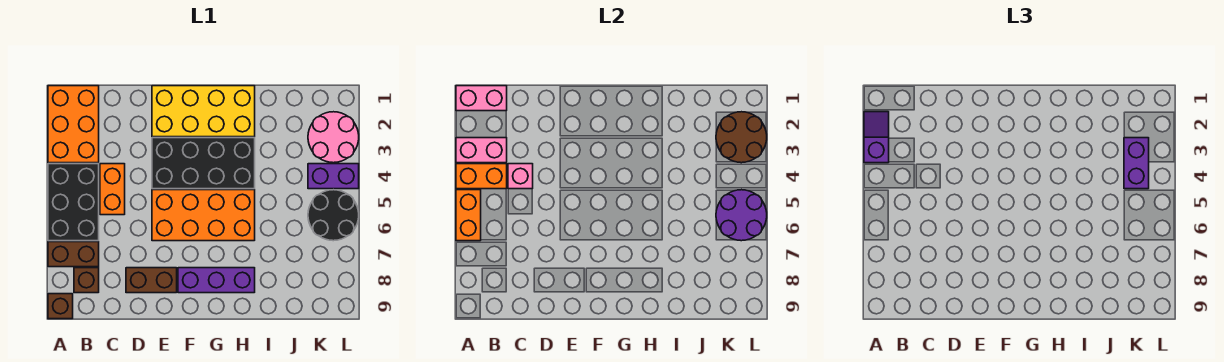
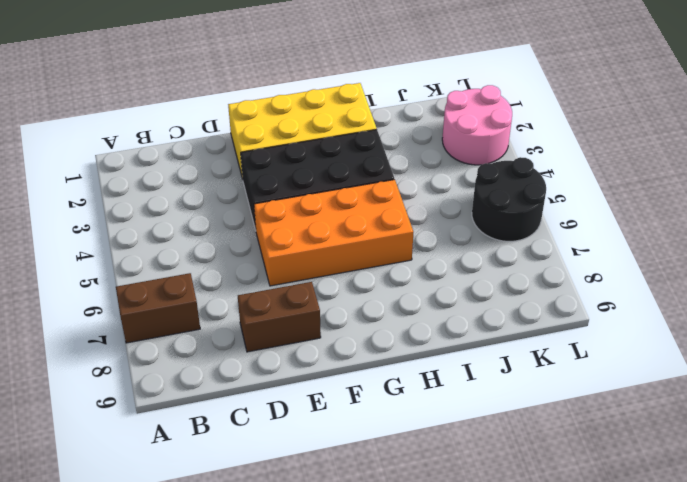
none -> orange 2x3 brick [48,86,99,163]
none -> black 2x3 brick [48,164,99,241]
none -> brown 1x1 brick [48,294,73,319]

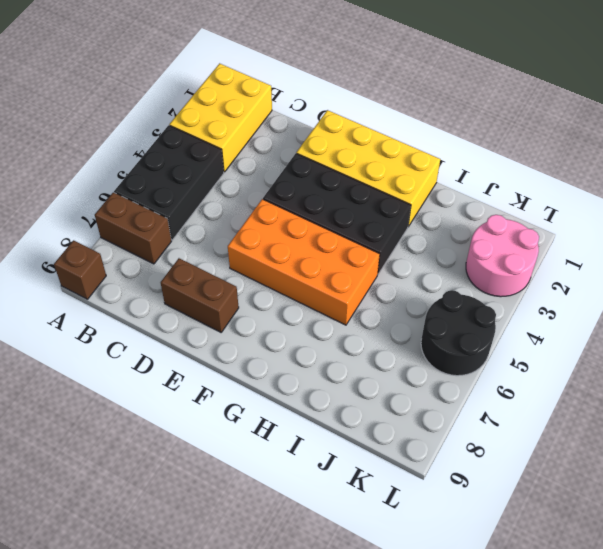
yellow 2x3 brick [169,63,272,172] -> orange 2x3 brick [48,86,99,163]
none -> brown 1x1 brick [74,268,99,293]
none -> orange 1x2 brick [100,164,125,215]
none -> purple 1x3 brick [178,268,255,293]

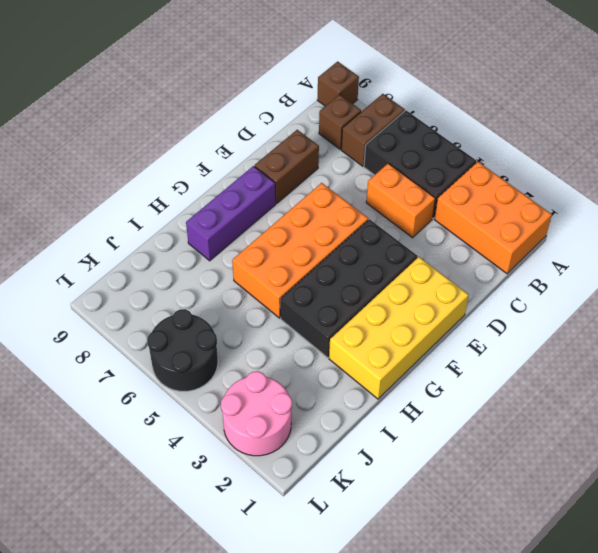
none -> purple 1x2 brick [308,164,359,189]
none -> pink 1x2 brick [456,86,507,111]
none -> pink 1x2 brick [456,138,507,163]

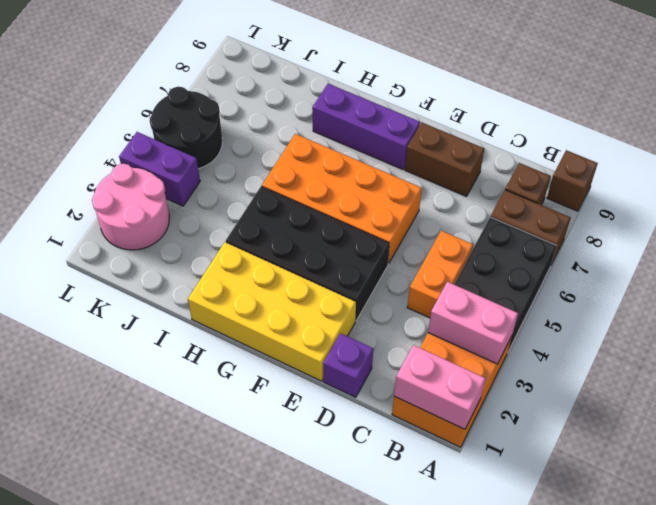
purple 1x1 brick [323,333,373,397] -> none
none -> orange 1x2 brick [456,164,507,189]
none -> orange 1x2 brick [456,190,481,241]
none -> pink 1x1 brick [508,164,533,189]

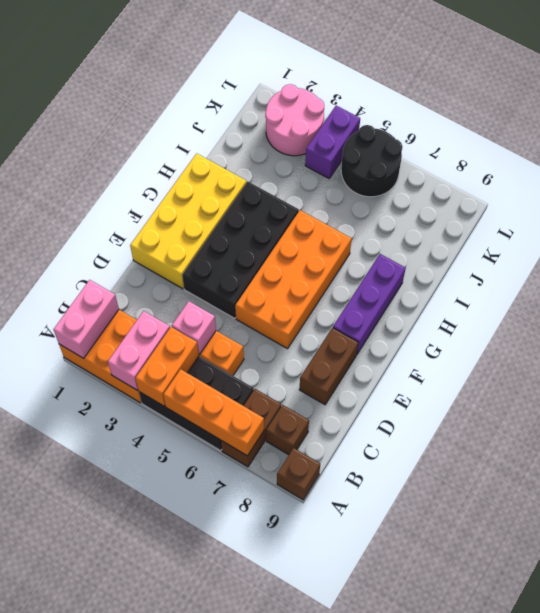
orange 1x3 brick [163,369,264,456] -> orange 1x2 brick [456,190,481,241]
none -> brown 2x2 round brick [716,112,767,163]
none -> purple 2x2 round brick [716,190,767,241]
none -> purple 1x2 slope [864,112,889,163]

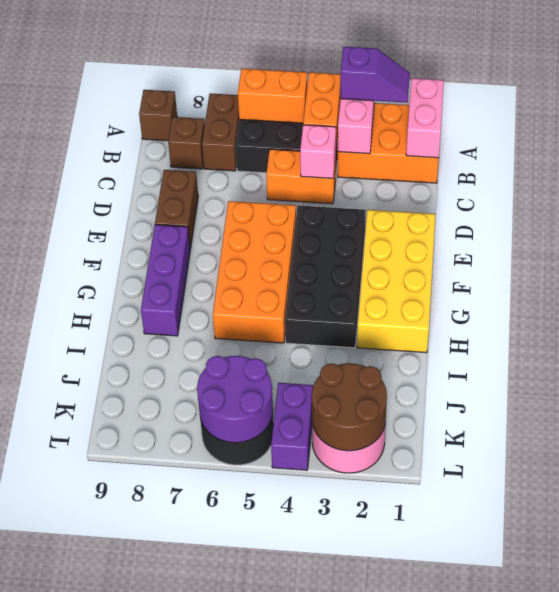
none -> purple 1x2 brick [1124,138,1149,189]

